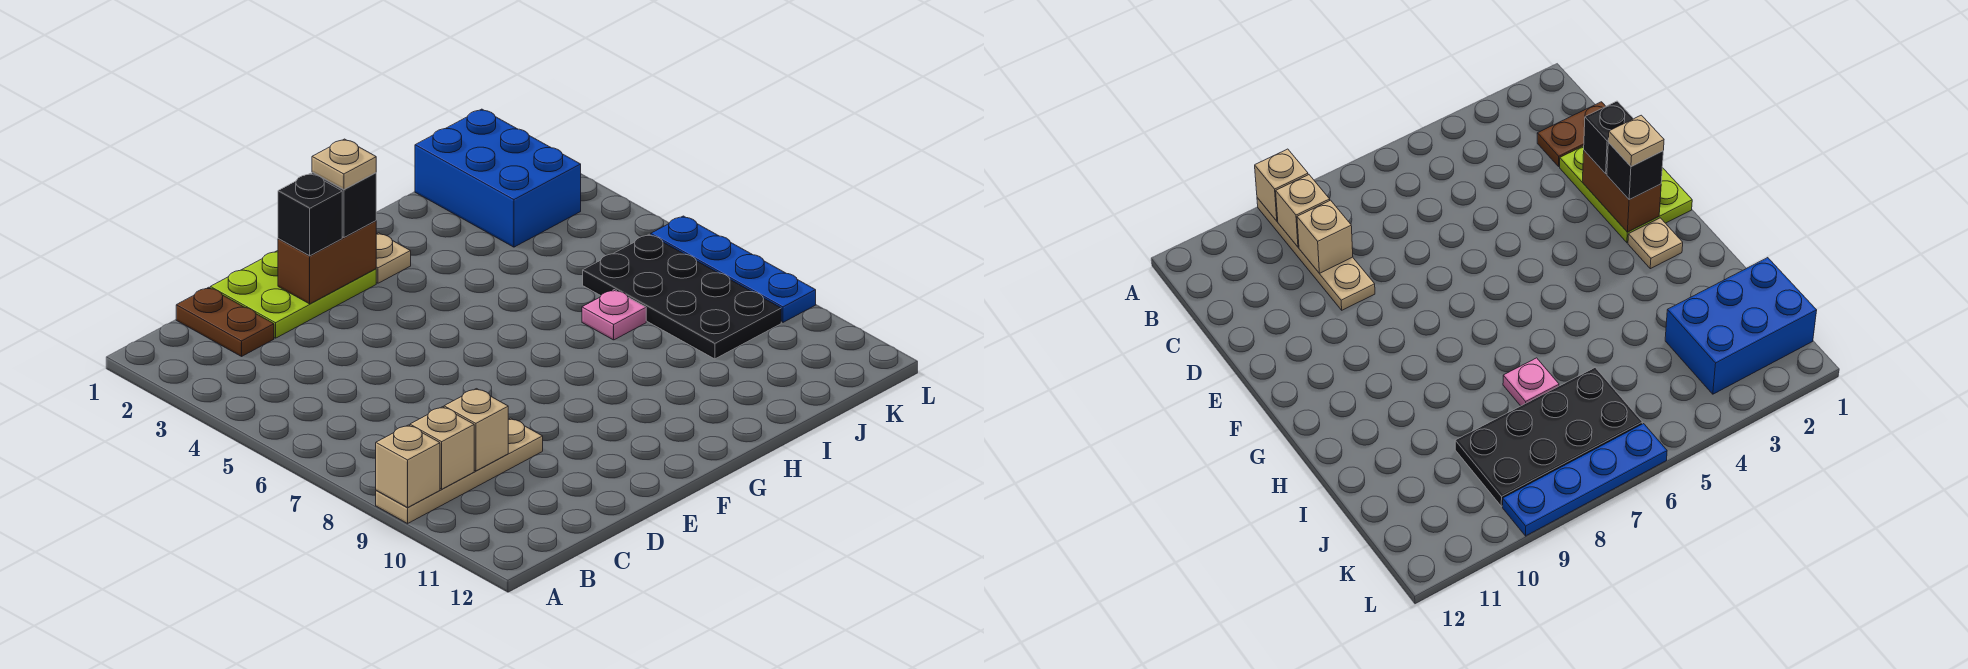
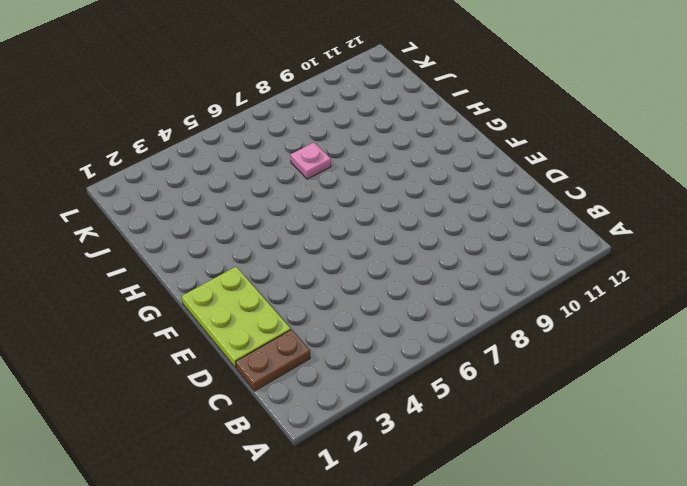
none -> tan 1x4 plate [376,418,543,523]
none -> tan 1x1 plate [376,233,411,283]
none -> blue 2x3 brick [415,109,581,247]

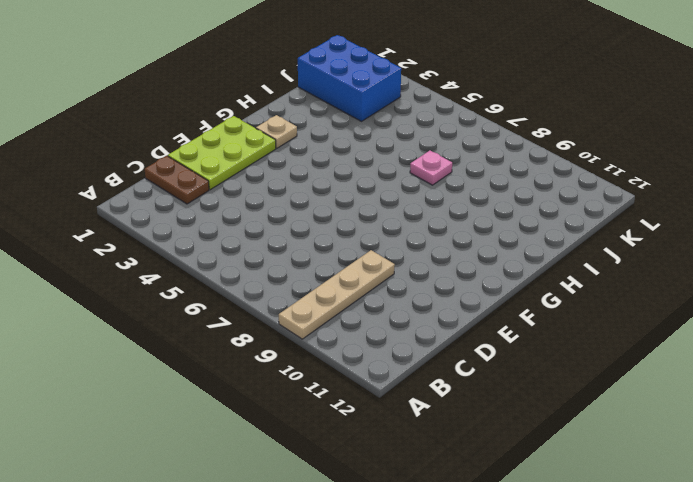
none -> black 2x4 plate [583,234,781,359]
none -> blue 1x4 plate [651,216,816,322]
none -> tan 1x1 brick [376,425,440,507]

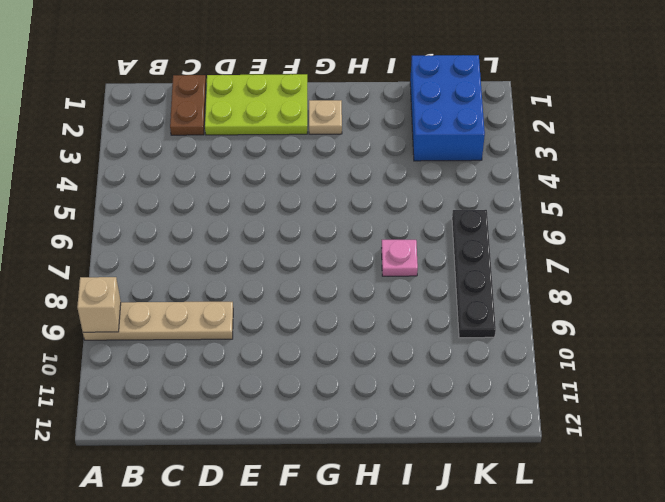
black 1x4 plate [452,210,496,338] -> black 2x4 plate [583,234,781,359]
none -> blue 1x4 plate [651,216,816,322]
none -> tan 1x1 brick [410,407,474,489]
none -> tan 1x1 brick [444,389,509,471]

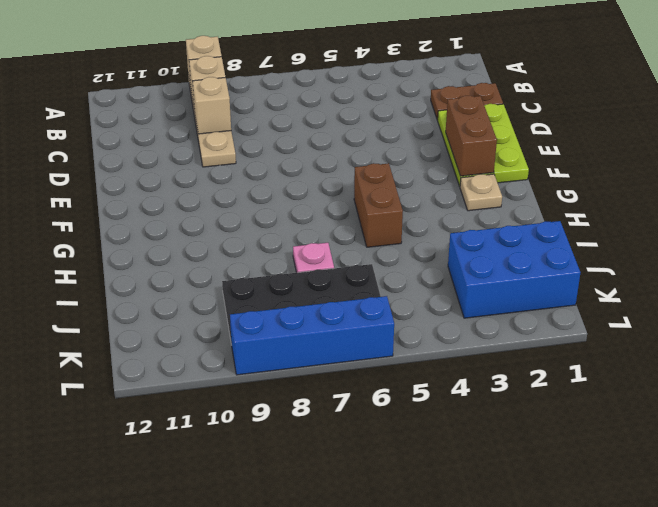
brown 1x2 brick [354,163,403,247] -> none
blue 1x4 brick [230,296,394,375] -> blue 1x4 plate [651,216,816,322]
none -> black 1x1 brick [278,173,342,256]
none -> black 1x1 brick [312,172,376,237]
none -> tan 1x1 plate [312,139,376,189]

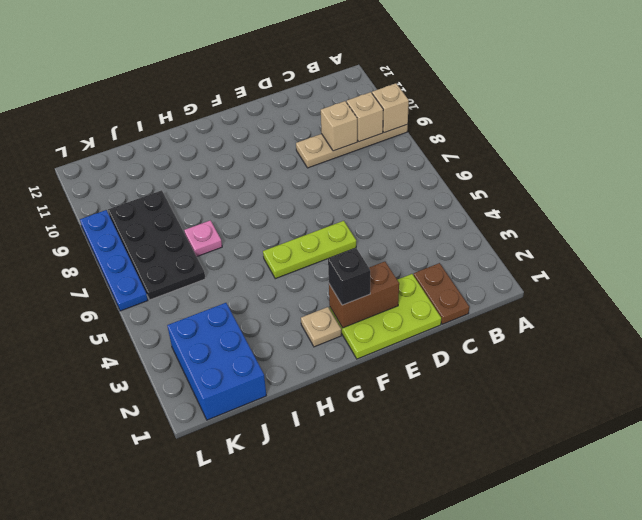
lime 1x3 plate [263,221,356,279] -> none
none -> black 1x1 brick [278,173,342,256]
none -> tan 1x1 plate [312,139,376,189]

